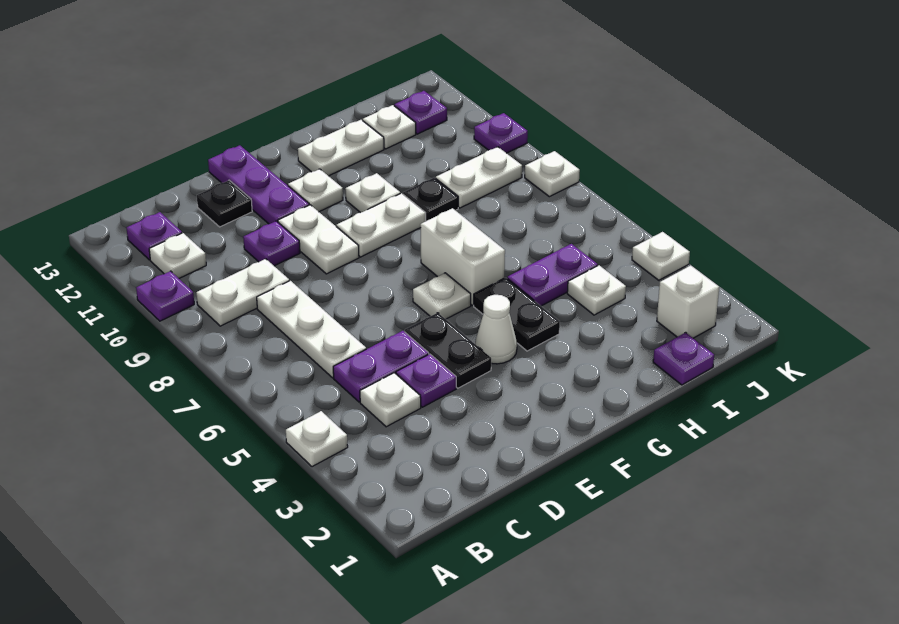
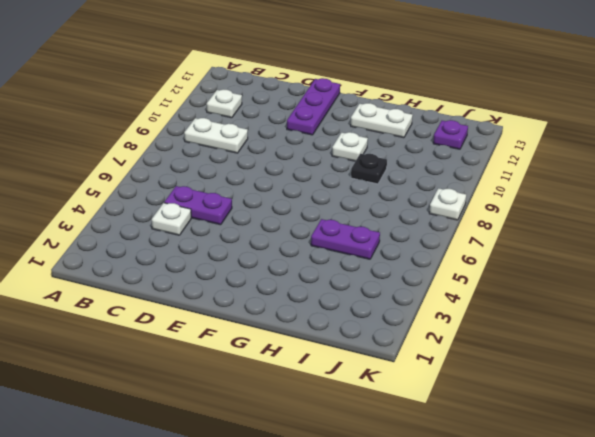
none -> white 1x1 plate [286,411,348,467]
none -> purple 1x1 plate [136,271,194,321]
none -> purple 1x1 plate [127,212,182,260]
none -> white 1x3 plate [257,281,366,378]

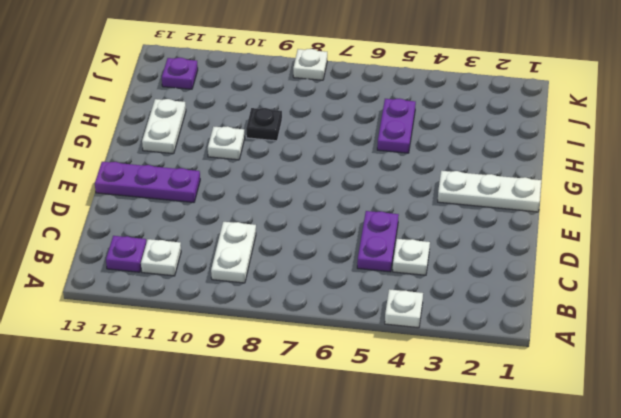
white 1x3 plate [438,171,541,212] -> white 1x3 plate moved to [257,281,366,378]
none -> purple 1x1 plate [136,271,194,321]
none -> purple 1x1 plate [396,354,456,407]
none -> purple 1x1 plate [243,221,300,266]
none -> black 1x1 plate [197,180,252,227]

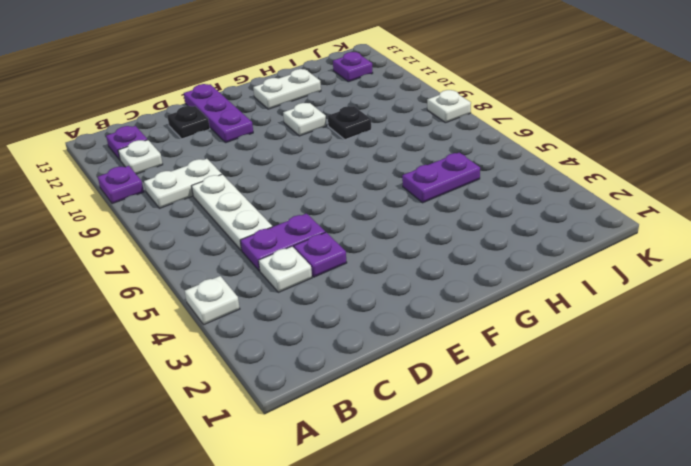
none -> purple 1x1 plate [243,221,300,266]
none -> black 1x2 plate [405,313,491,388]
none -> white 1x2 plate [278,205,359,274]
none -> white 1x1 cone [475,295,517,364]

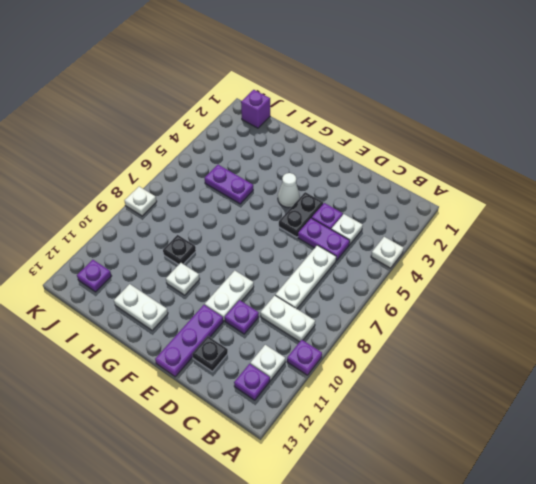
purple 1x1 brick [241,90,270,128] -> none
none -> white 1x1 plate [413,273,471,319]
none -> white 1x2 plate [336,193,426,257]
none -> white 1x1 plate [288,169,343,212]
none -> black 1x2 plate [474,278,560,351]

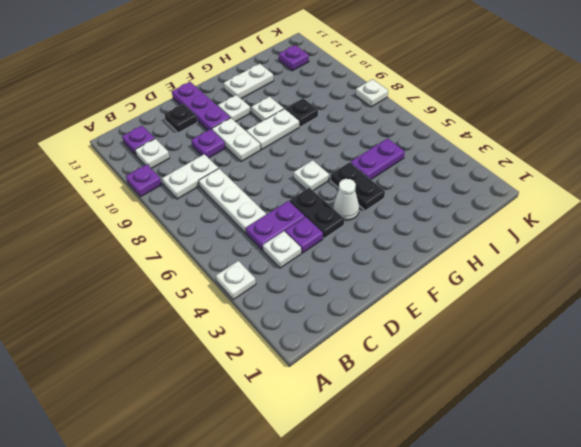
none -> white 1x2 brick [420,208,505,305]
none -> purple 1x1 plate [653,332,714,385]
none -> white 1x1 plate [567,265,626,315]
none -> white 1x2 plate [436,147,522,208]

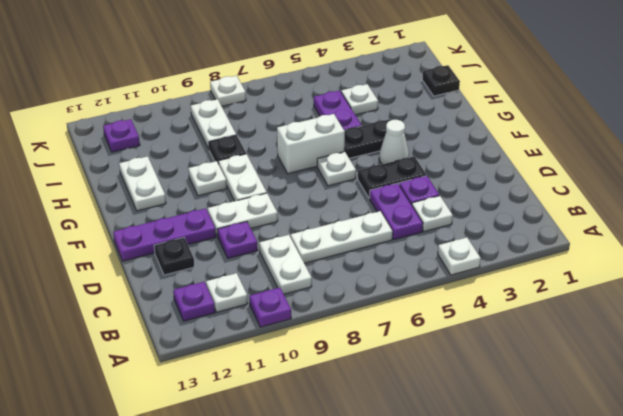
black 1x1 plate [422,65,460,96] -> purple 1x1 plate [653,332,714,385]
none -> white 1x1 plate [288,169,343,212]
none -> white 1x1 plate [363,105,416,149]
none -> white 1x1 brick [657,266,719,338]
none -> white 1x1 plate [632,232,690,280]

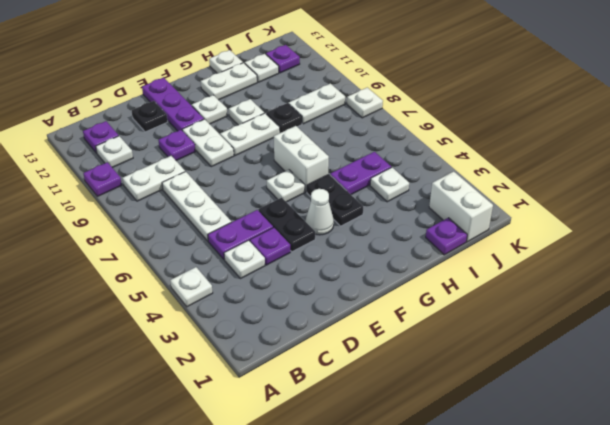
white 1x1 plate [209,50,243,73] -> white 1x1 plate moved to [632,232,690,280]
white 1x2 brick [429,172,493,242] -> white 1x1 brick [657,266,719,338]
none -> purple 1x1 plate [474,113,528,153]

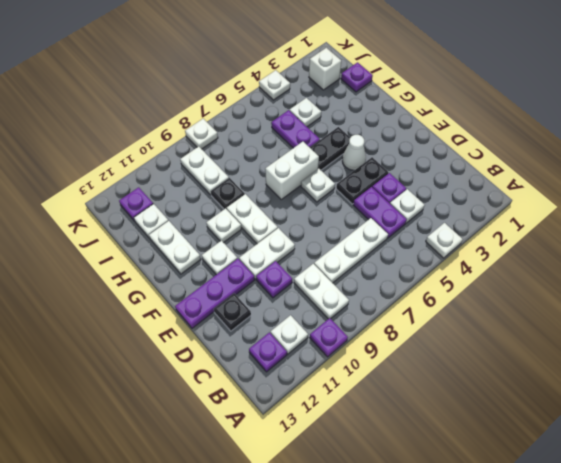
none -> purple 1x1 plate [474,113,528,153]

